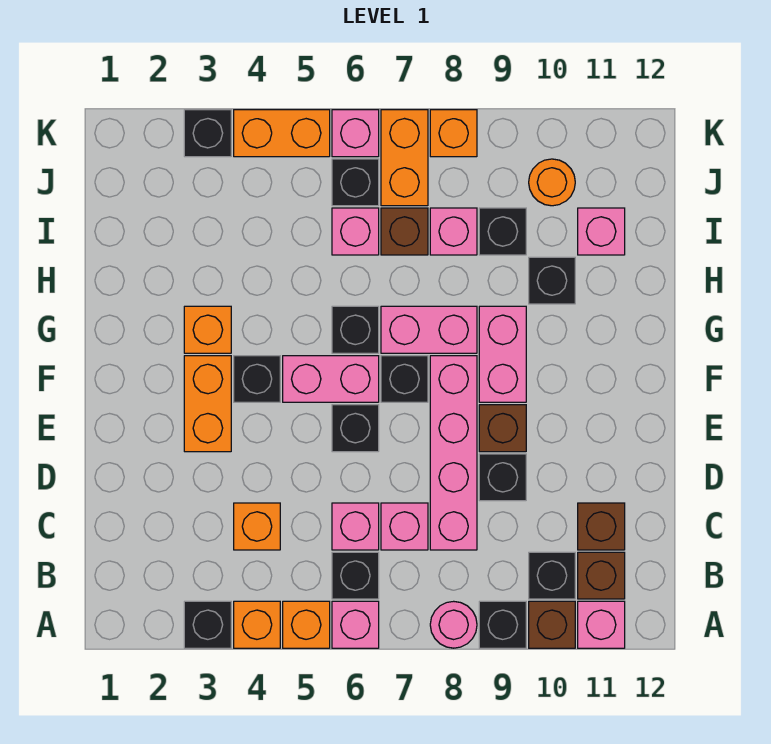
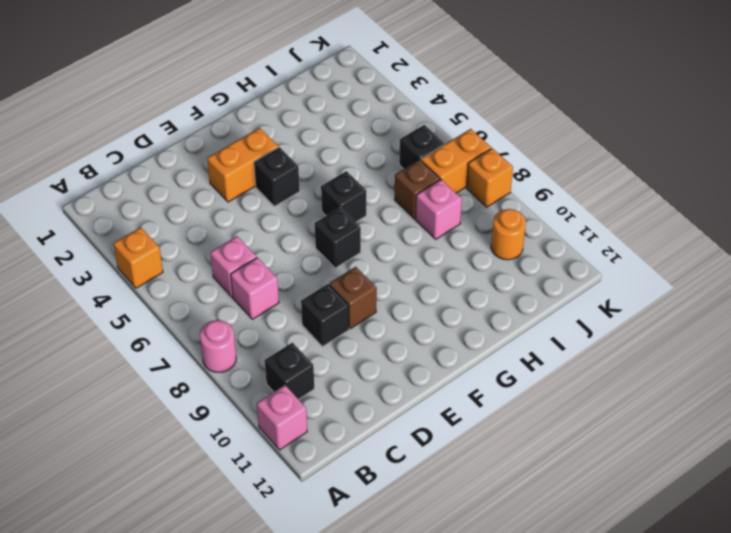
none -> black 1x1 brick [184,601,231,648]
none -> orange 1x1 brick [283,601,330,648]
none -> pink 1x1 brick [332,601,379,648]
none -> black 1x1 brick [479,601,526,648]

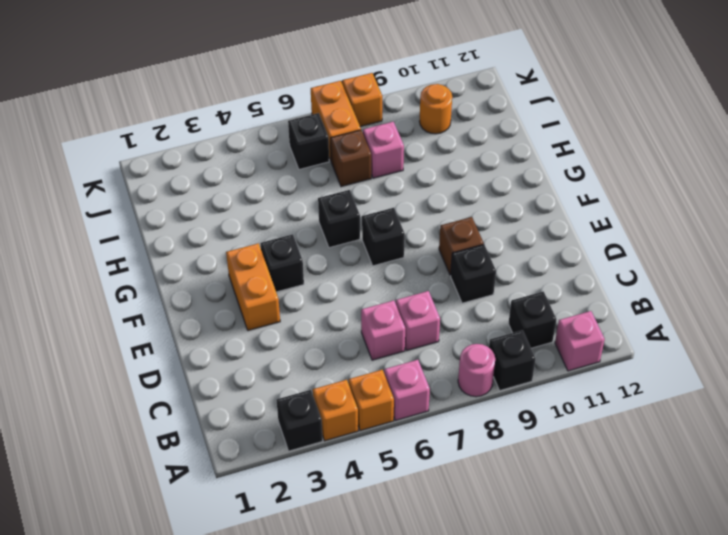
none -> brown 1x1 brick [529,601,575,648]
none -> black 1x1 brick [332,552,379,599]
none -> brown 1x1 brick [578,552,625,599]
none -> orange 1x1 brick [234,503,280,550]

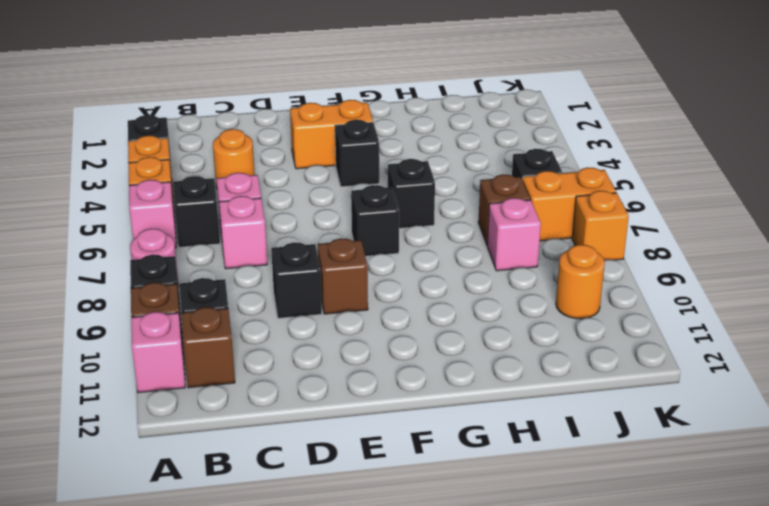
orange 1x1 round brick [213,129,255,188] -> orange 1x1 brick [234,503,280,550]
none -> pink 1x4 brick [430,356,477,550]
none -> brown 1x1 brick [578,503,625,550]
none -> black 1x1 brick [332,405,379,452]
none -> pink 1x2 brick [283,356,379,402]

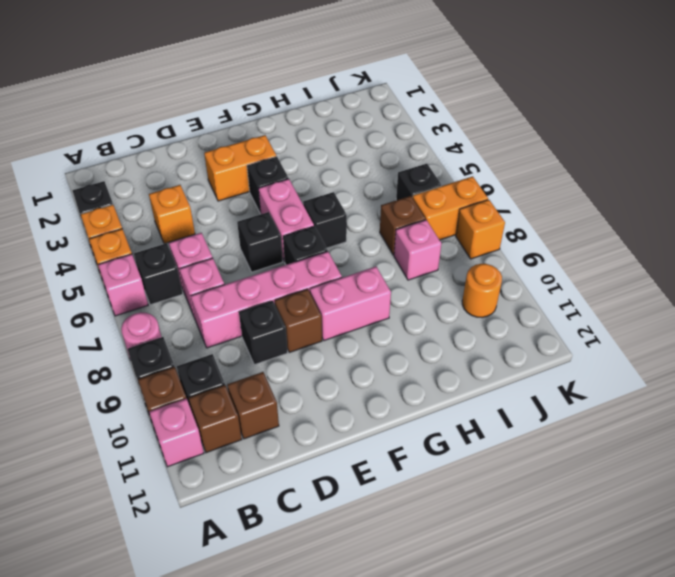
none -> orange 1x1 brick [184,306,231,353]
none -> pink 1x2 brick [381,306,477,353]
none -> black 1x1 brick [529,257,575,304]
none -> pink 1x1 brick [332,208,379,255]

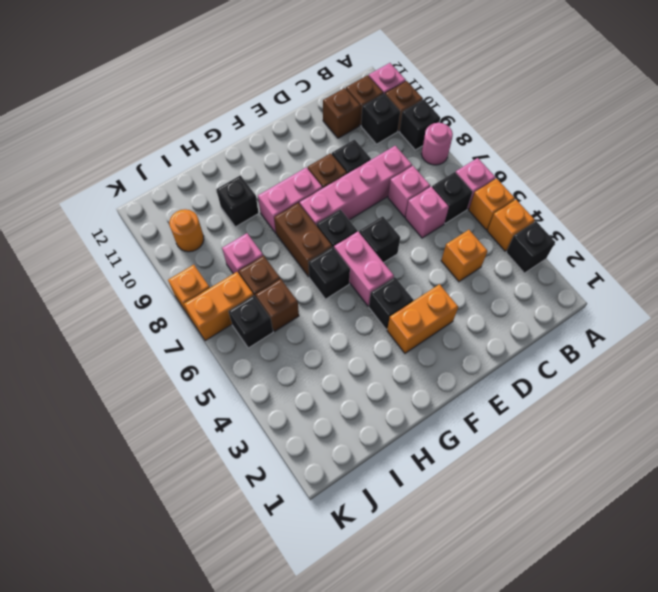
brown 1x2 brick [274,203,332,277] -> pink 1x2 brick [381,306,477,353]
brown 1x1 brick [256,279,299,331] -> pink 1x1 brick [332,208,379,255]
none -> orange 1x1 brick [184,306,231,353]
none -> black 1x1 brick [479,208,526,255]
none -> pink 1x1 brick [578,208,625,255]
none -> black 1x1 brick [184,110,231,157]

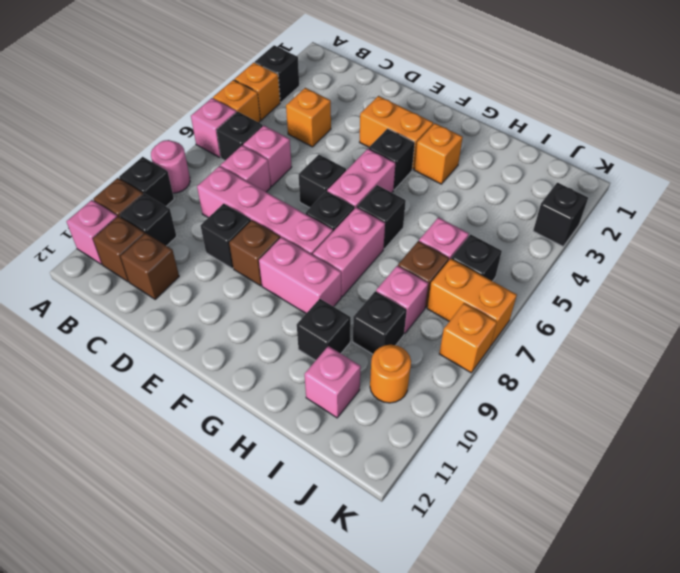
none -> orange 1x2 brick [234,110,330,157]
none -> pink 1x1 brick [332,110,379,157]

